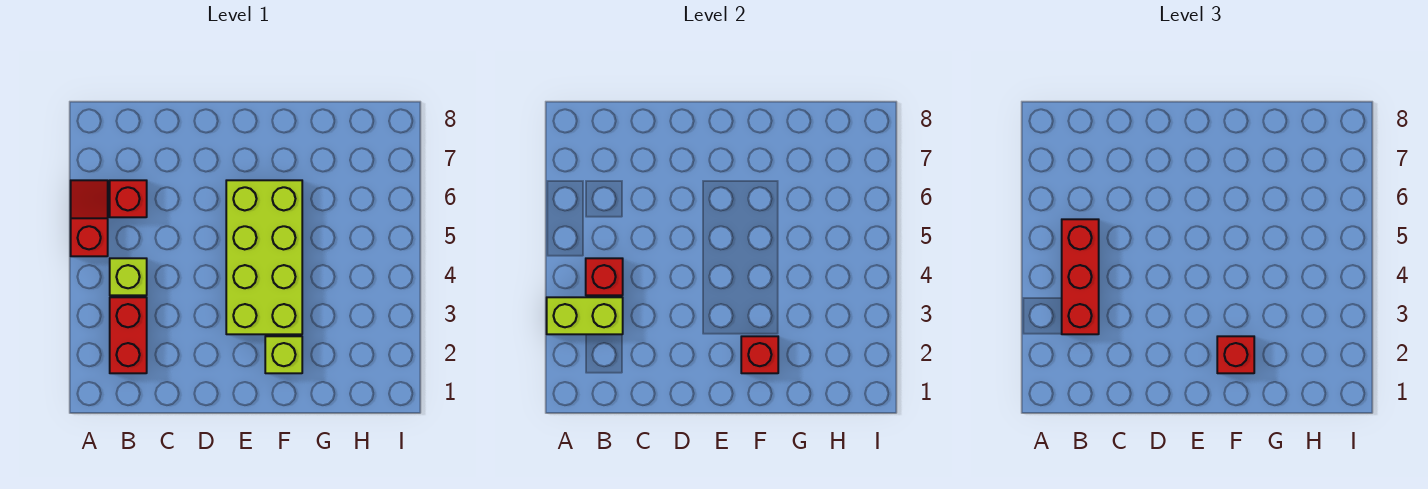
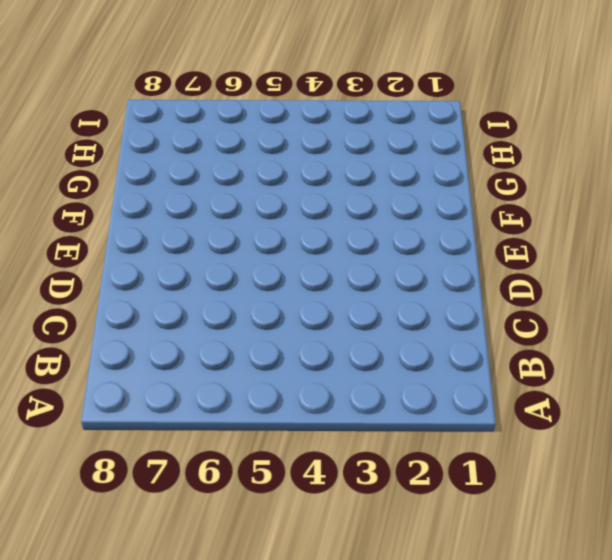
none -> red 1x2 slope [71,180,108,256]
none -> red 1x2 brick [110,297,147,373]

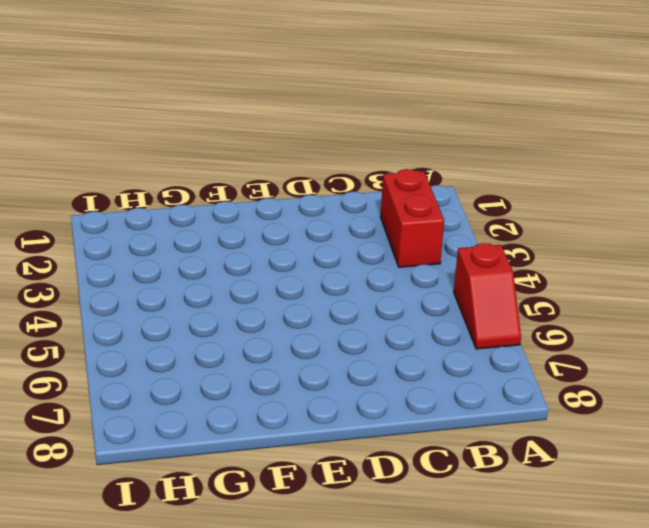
none -> lime 1x1 brick [110,258,147,295]
none -> red 1x1 brick [110,180,147,217]

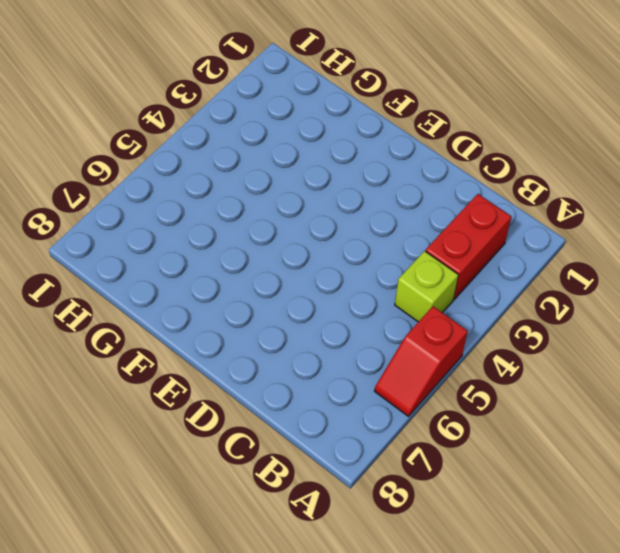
none -> red 1x1 brick [110,180,147,217]
none -> lime 2x4 brick [226,180,302,334]

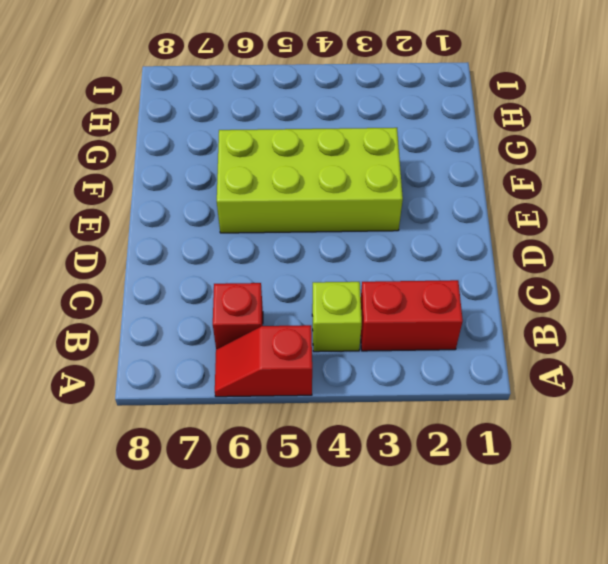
none -> lime 1x1 brick [265,336,302,373]
none -> lime 1x2 brick [547,297,623,334]

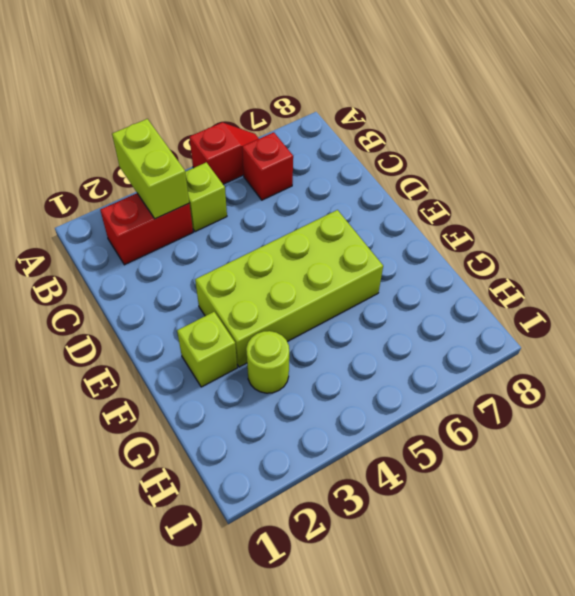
lime 1x1 round brick [246,331,289,393] -> none
none -> red 1x1 brick [586,258,623,295]
none -> red 1x1 brick [741,336,778,373]

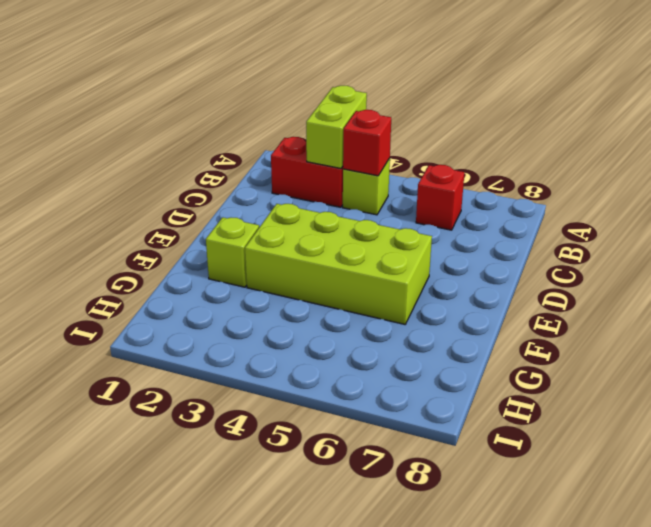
none -> red 1x2 slope [71,180,108,256]
none -> red 1x1 brick [741,336,778,373]

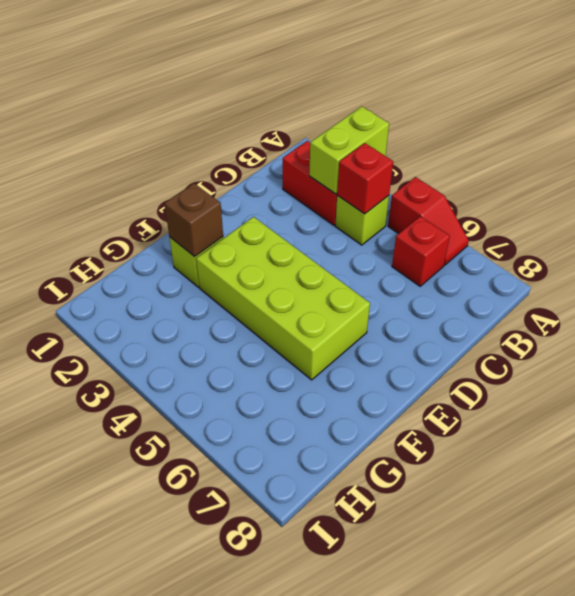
brown 1x1 brick [164,183,223,257] -> red 1x1 brick [741,336,778,373]
none -> red 1x3 brick [1062,219,1099,334]
none -> red 1x1 brick [1217,336,1254,373]

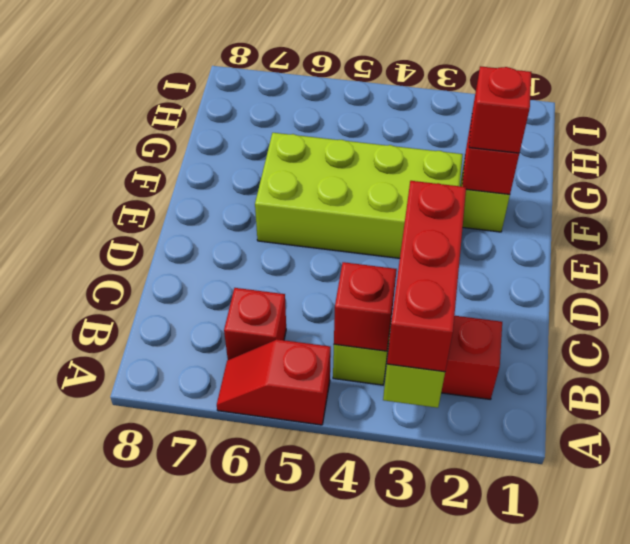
red 1x3 brick [387,181,466,372] -> red 1x3 brick turned to [1062,219,1099,334]

